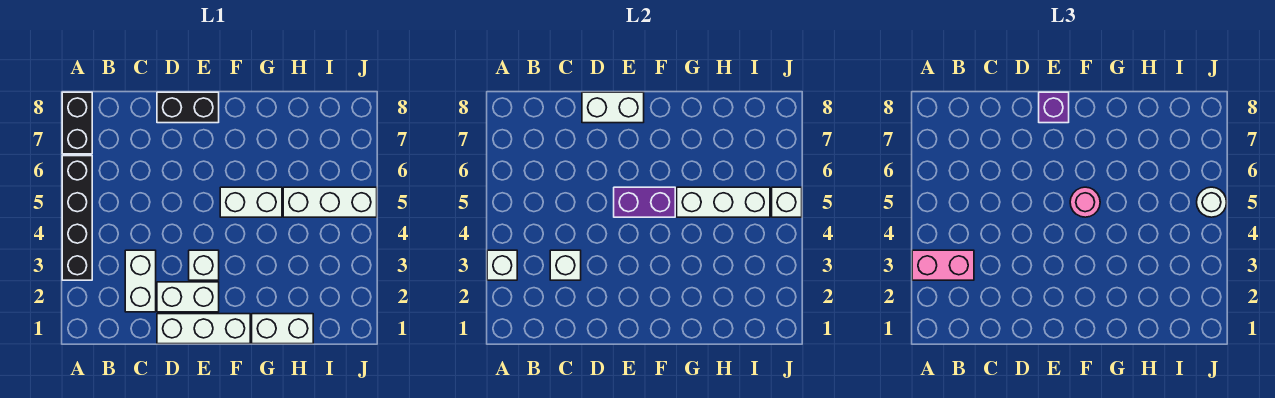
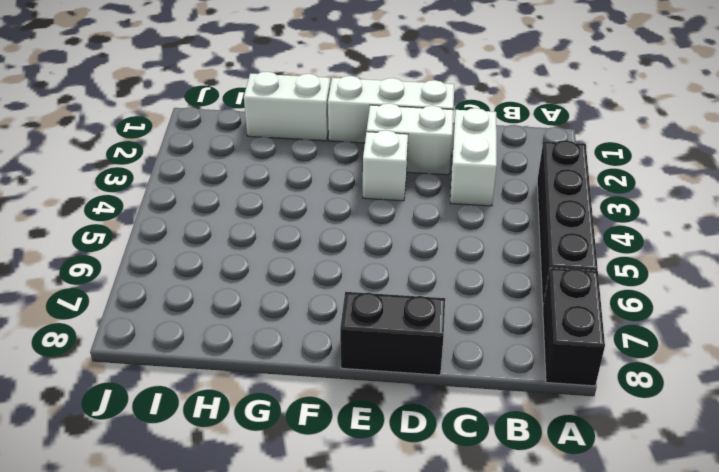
none -> white 1x2 brick [220,187,282,217]
none -> white 1x3 brick [283,187,377,217]
none -> white 1x1 brick [487,250,517,280]

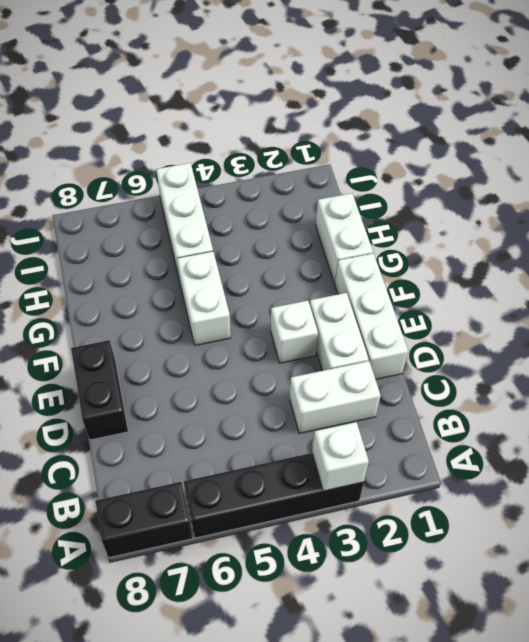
none -> white 1x1 brick [550,250,581,280]
none -> white 1x2 brick [582,92,644,123]
none -> purple 1x2 brick [614,187,675,217]

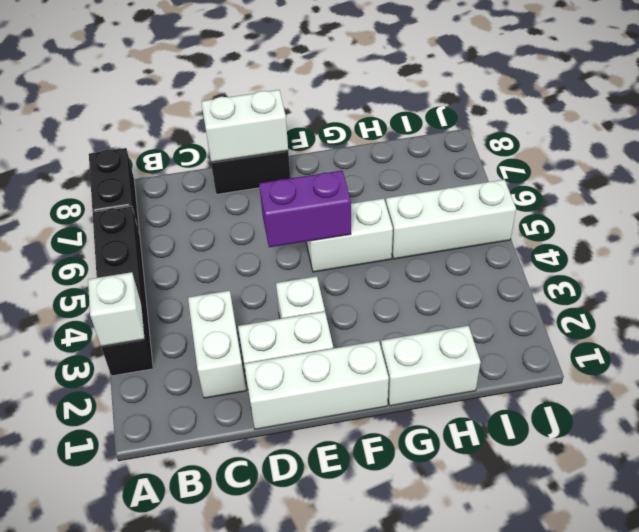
none -> white 1x1 brick [550,250,581,280]
none -> white 1x3 brick [677,187,770,217]
none -> white 1x1 brick [772,187,802,217]

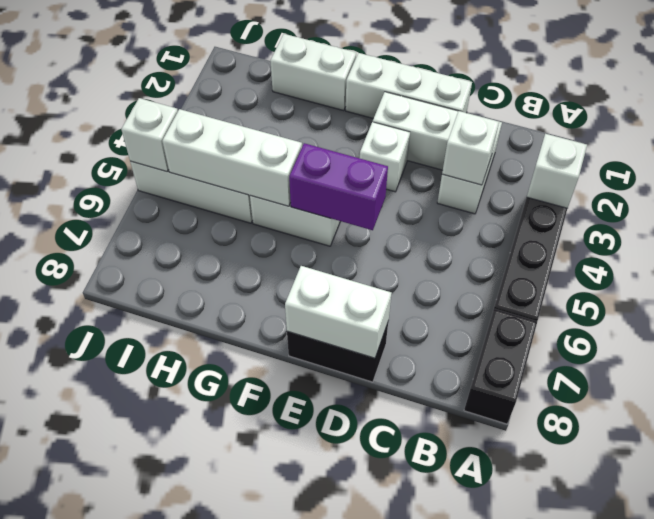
none -> pink 1x2 brick [912,250,974,280]
none -> purple 1x1 brick [1039,92,1069,123]
none -> pink 1x1 round brick [1070,187,1100,217]

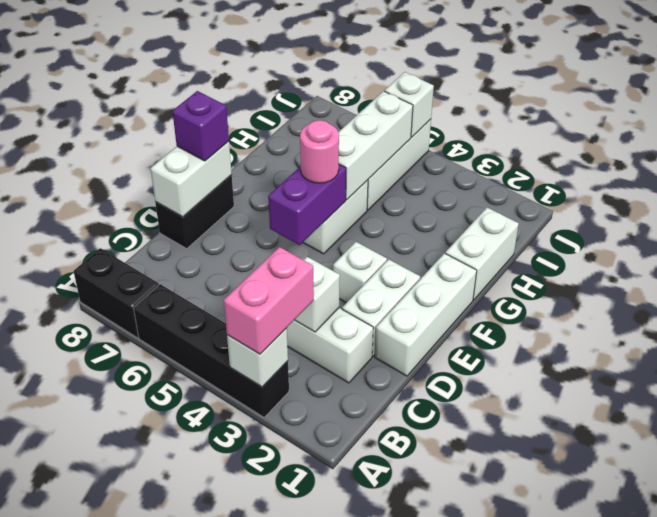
none -> white 1x1 round brick [1197,187,1227,217]

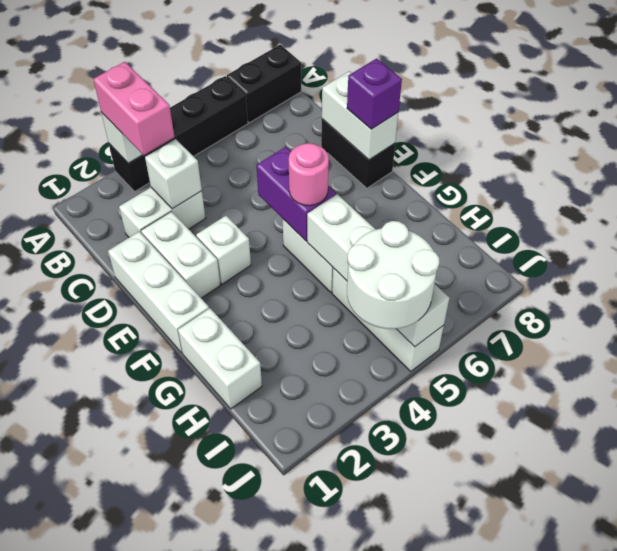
white 2x2 round brick [347,221,439,329] -> white 1x1 round brick [1197,187,1227,217]

